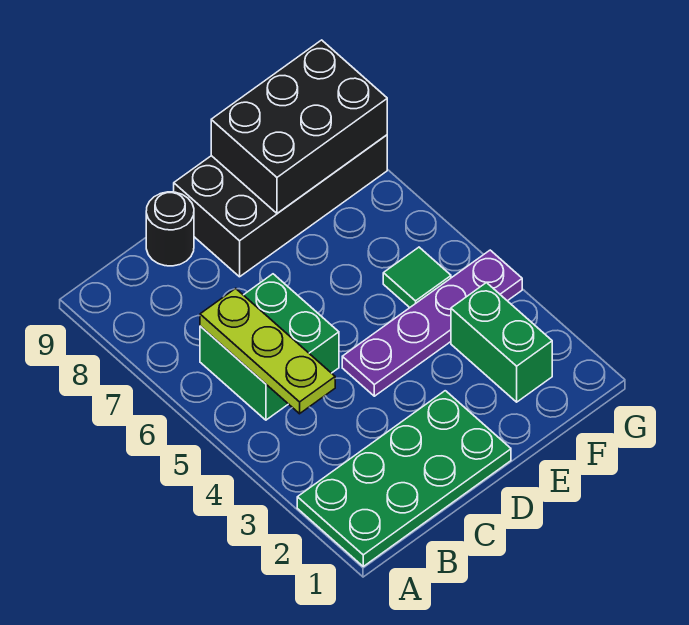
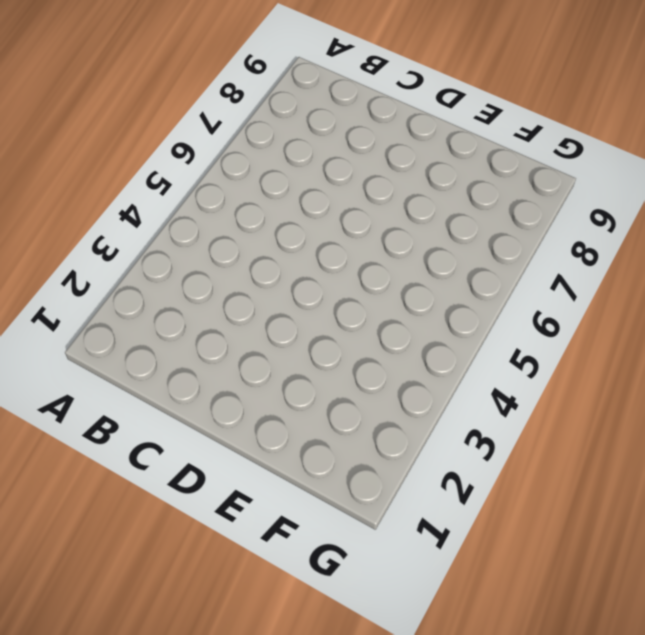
none -> green 2x4 plate [297,391,511,566]
none -> green 2x2 brick [200,274,339,420]

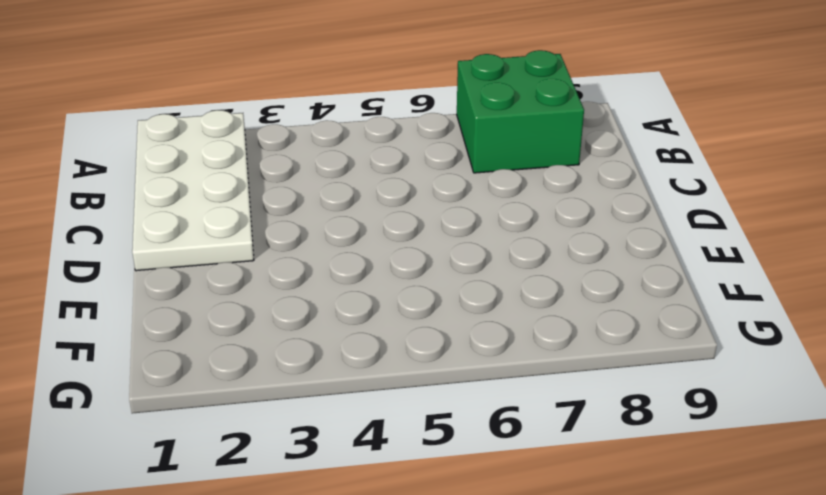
white 2x4 plate [132,110,254,271] -> green 2x4 plate [297,391,511,566]
green 2x2 brick [457,50,584,173] -> green 2x2 brick moved to [200,274,339,420]
none -> black 1x1 round brick [146,192,194,266]
none -> purple 1x4 plate [342,250,522,396]

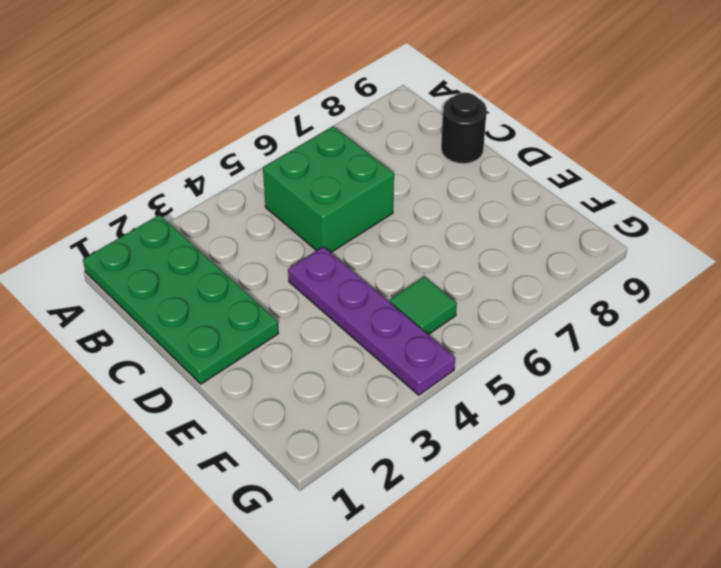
none -> black 2x4 brick [174,135,387,277]
none -> green 1x2 brick [451,282,552,402]

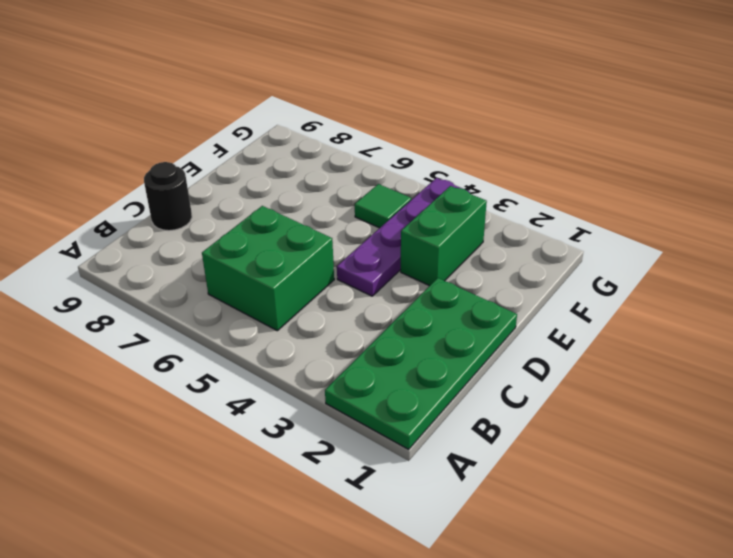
green 1x2 brick [401,186,487,286] -> green 1x2 brick turned to [451,282,552,402]
none -> black 2x4 brick [174,135,387,277]
none -> lime 1x3 plate [200,288,335,414]

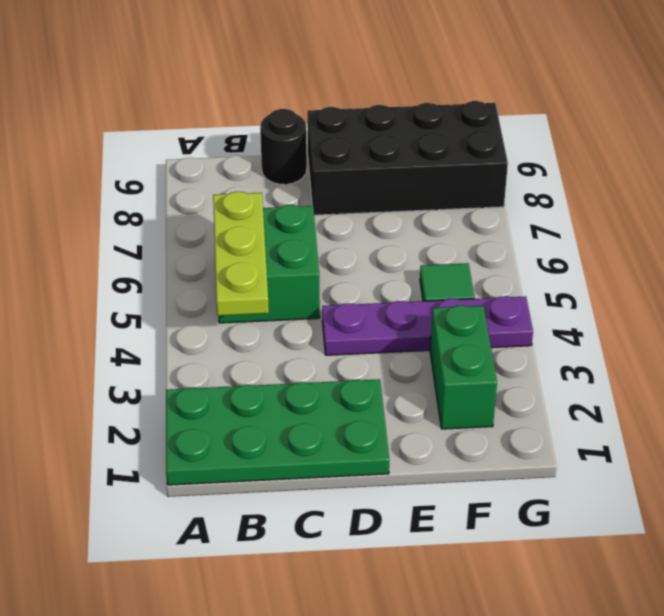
none -> black 2x3 brick [211,40,387,213]

